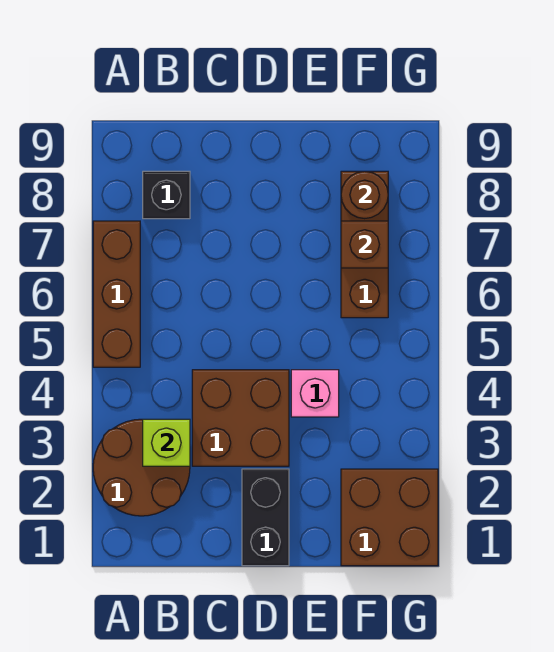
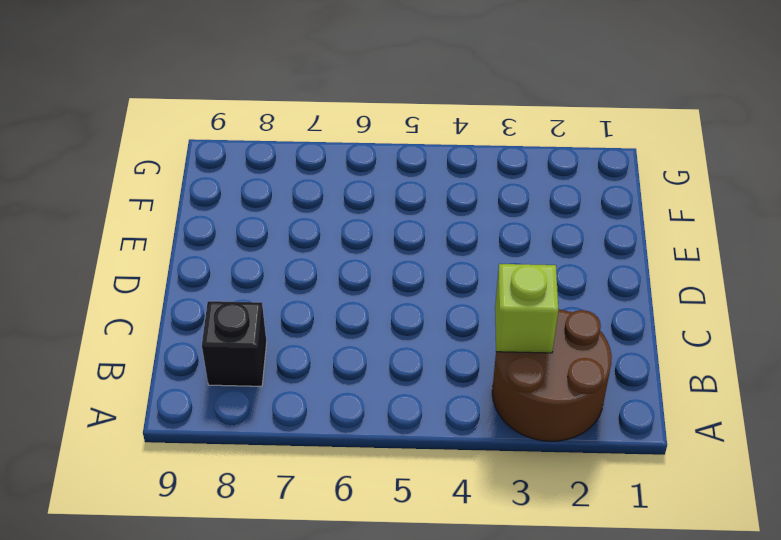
none -> brown 1x3 brick [93,221,140,367]
none -> brown 2x2 brick [192,370,289,466]

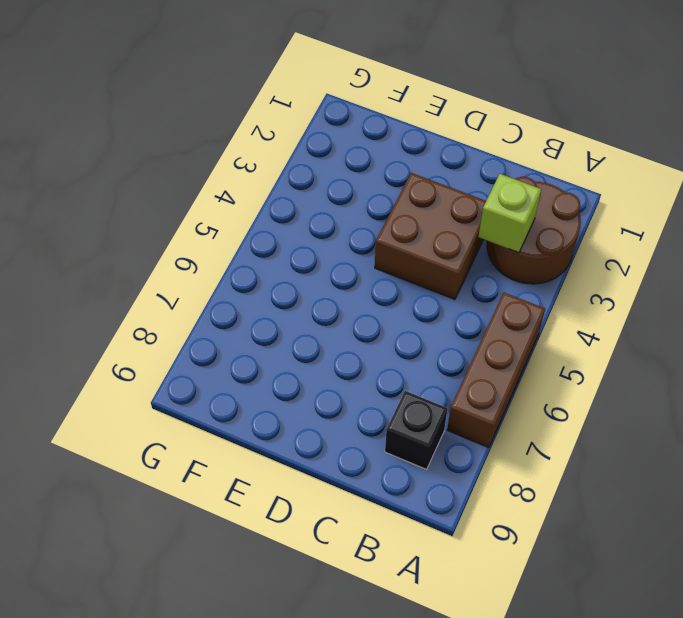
none -> black 1x2 brick [242,469,289,566]
none -> pink 1x1 brick [291,370,339,417]

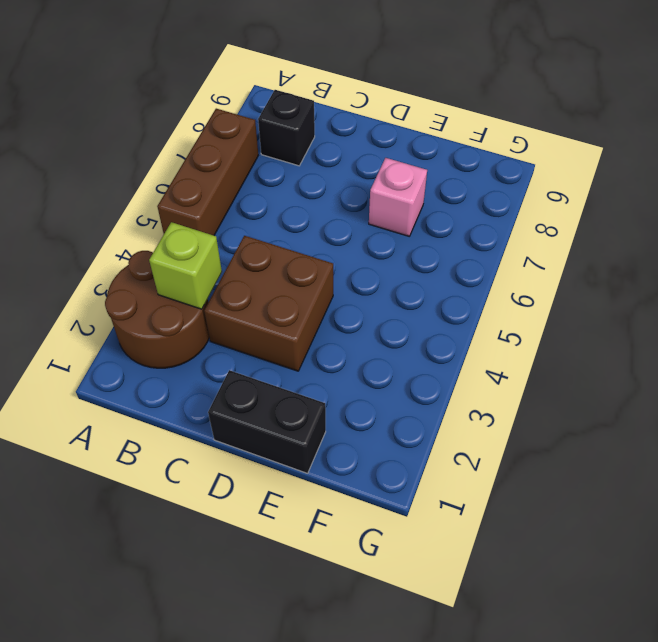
black 1x2 brick [208,370,326,473] -> black 1x2 brick turned to [242,469,289,566]
pink 1x1 brick [369,158,427,236] -> pink 1x1 brick moved to [291,370,339,417]
none -> brown 2x2 brick [341,469,438,566]
none -> brown 1x3 brick [341,171,388,318]

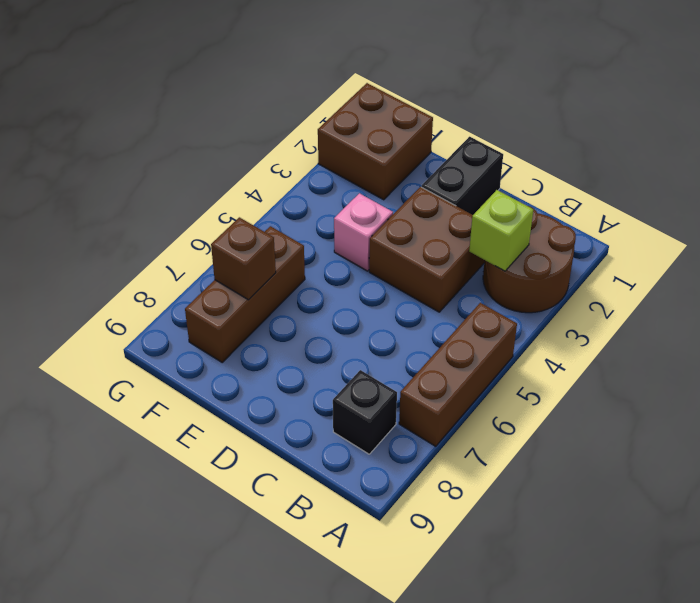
none -> brown 1x1 round brick [341,171,388,219]

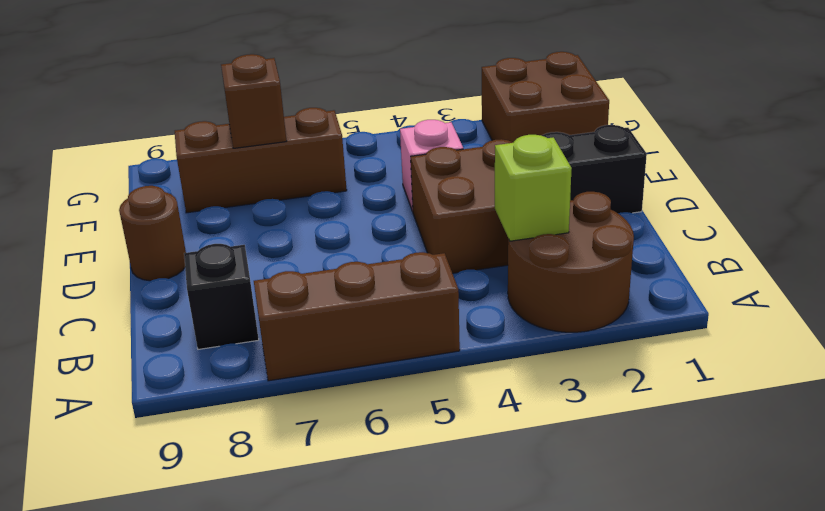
brown 1x1 round brick [119,186,186,281] -> brown 1x1 round brick moved to [341,171,388,219]

